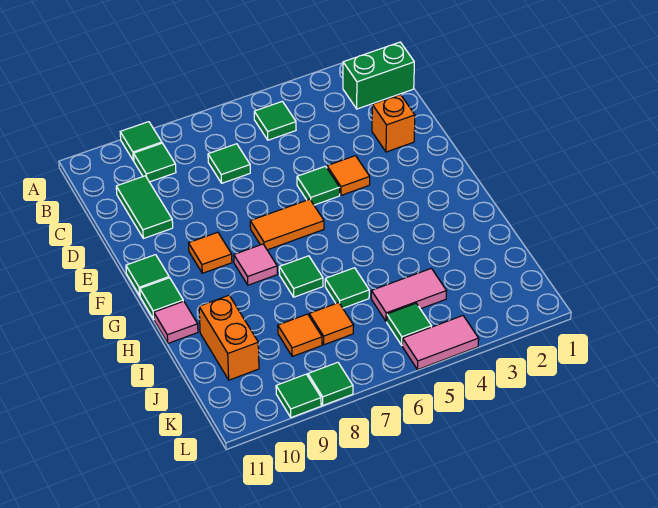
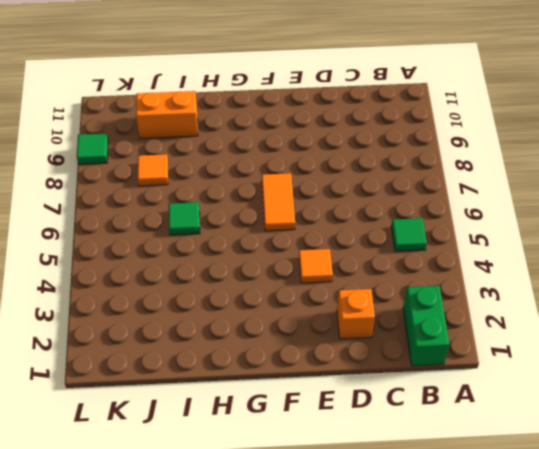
none -> green 1x1 tile [120,122,162,161]
none -> green 1x1 tile [134,143,176,182]
none -> green 1x1 tile [208,144,250,183]

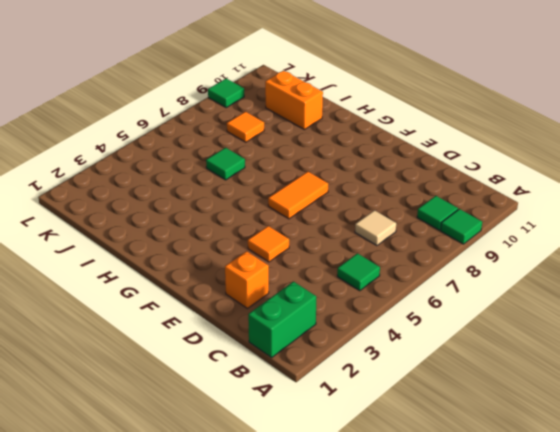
tan 1x1 tile [355,210,396,246] -> green 1x1 tile [208,144,250,183]
none -> green 1x2 tile [116,176,173,239]
none -> green 1x1 tile [297,166,340,205]
none -> orange 1x1 tile [189,232,232,273]

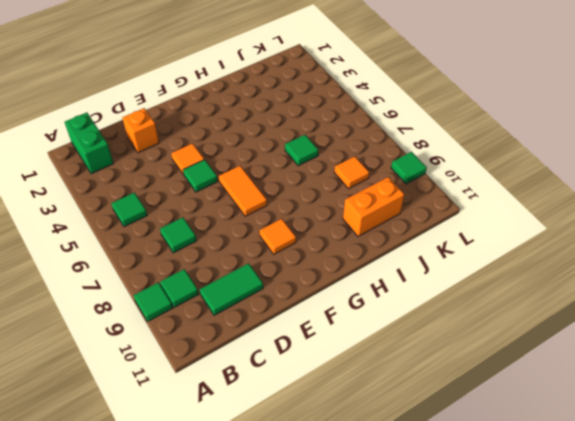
none -> green 1x1 tile [126,255,169,296]
none -> pink 1x1 tile [234,244,277,285]
none -> green 1x1 tile [140,278,183,319]

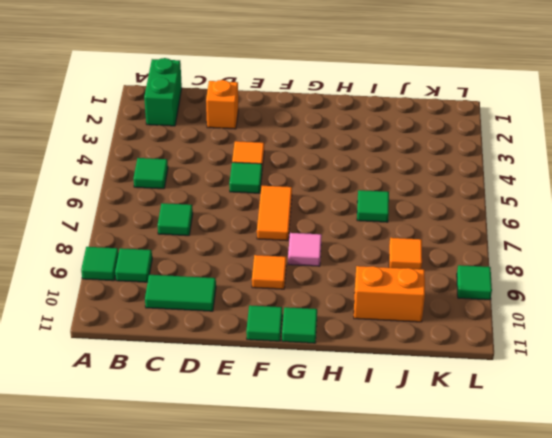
none -> green 1x1 tile [279,256,323,297]
none -> pink 1x1 tile [154,301,198,343]
none -> pink 1x2 tile [371,268,447,322]

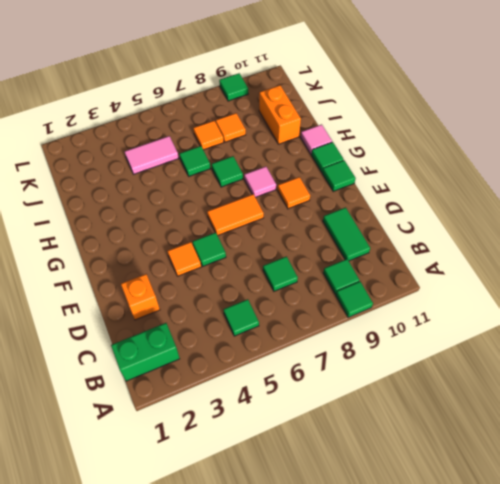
none -> green 1x1 tile [387,303,431,345]
none -> pink 1x2 tile [402,316,479,370]
none -> green 1x1 tile [308,362,353,405]

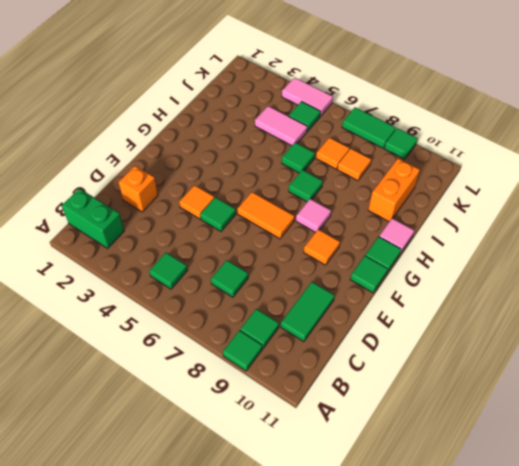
green 1x2 tile [342,107,396,148] -> green 1x1 tile [308,362,353,405]

